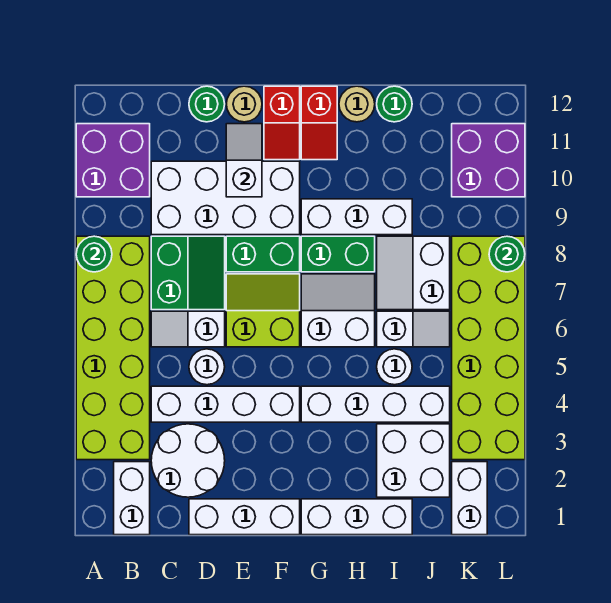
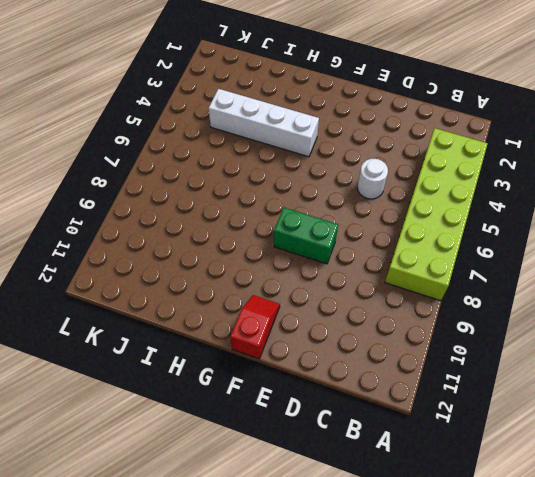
none -> purple 2x2 brick [76,124,150,197]
none -> white 1x2 brick [114,462,150,535]
none -> white 2x2 round brick [151,424,225,497]
none -> white 1x4 brick [151,386,300,422]

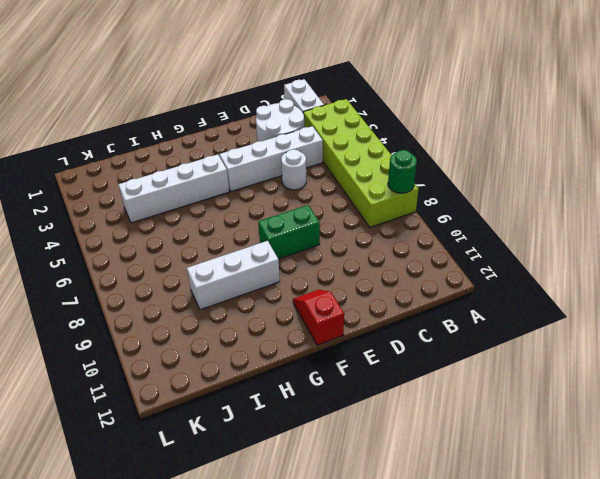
none -> purple 2x2 brick [76,124,150,197]
none -> white 1x2 slope [151,311,225,347]
none -> green 2x2 slope [151,236,225,310]
none -> white 2x4 brick [151,161,300,235]

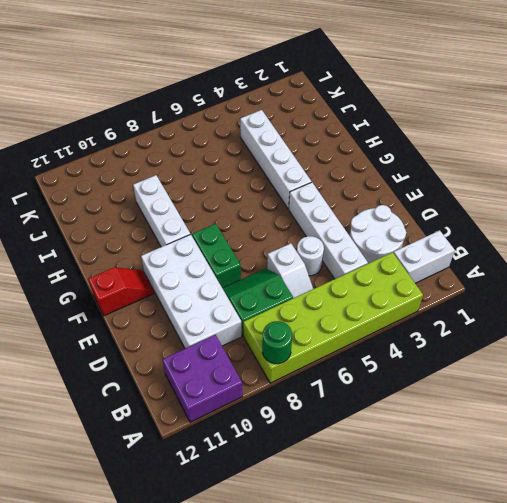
none -> white 1x3 brick [189,499,300,535]
none -> green 1x1 round brick [189,86,225,122]
none -> lime 2x2 slope [226,274,300,347]
none -> tan 1x1 round brick [226,86,262,122]

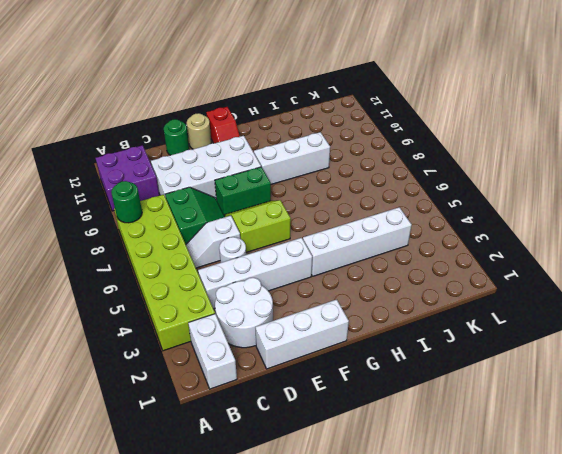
none -> white 1x3 brick [301,499,412,535]
none -> white 2x2 slope [301,274,375,347]
none -> green 1x2 brick [301,236,375,272]
none -> red 1x2 slope [301,86,337,160]

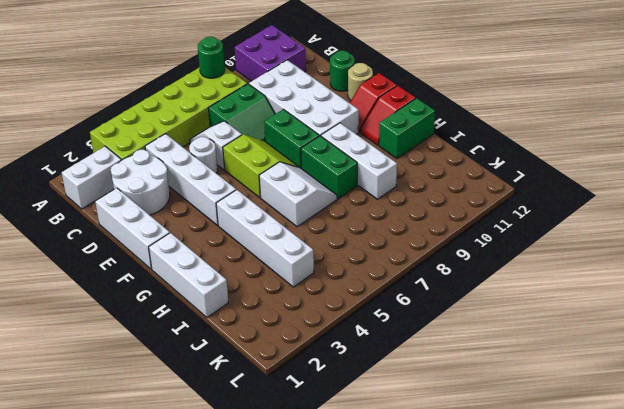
green 1x2 brick [379,98,435,159] -> tan 1x1 round brick [339,86,375,122]
none -> white 2x2 brick [377,424,450,497]
none -> white 1x1 round brick [377,349,412,385]
none -> white 1x2 slope [377,311,450,347]
none -> white 2x2 slope [377,236,450,310]

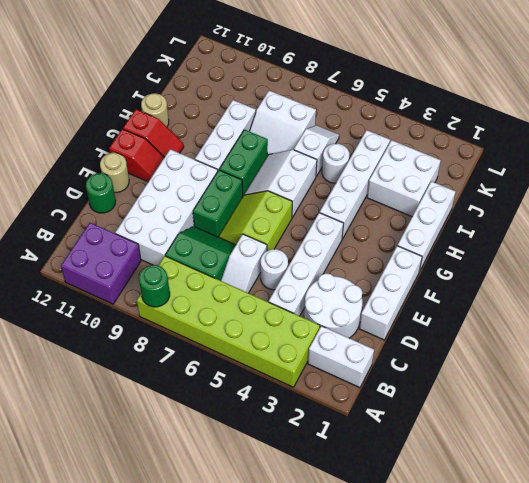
none -> green 1x1 round brick [377,86,412,122]
none -> white 1x2 brick [452,462,487,535]
none -> lime 2x6 brick [452,236,525,460]
none -> purple 2x2 brick [452,124,525,197]

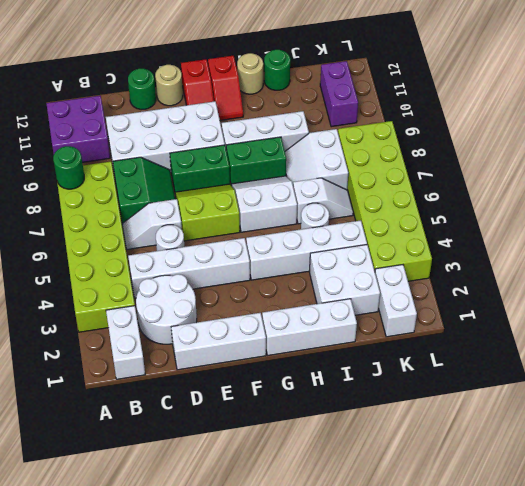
purple 1x2 brick [320,61,358,127] -> purple 2x2 brick [452,124,525,197]
none -> white 1x2 slope [226,124,262,197]
none -> green 1x1 round brick [489,236,525,272]

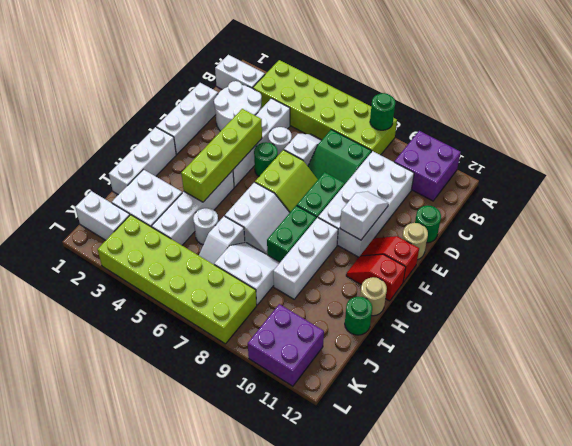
lime 1x4 brick [181,109,262,202] -> none
green 1x1 round brick [254,142,278,176] -> green 1x1 round brick moved to [489,236,525,272]
white 1x2 slope [340,192,388,240] -> white 1x2 slope turned to [226,124,262,197]

